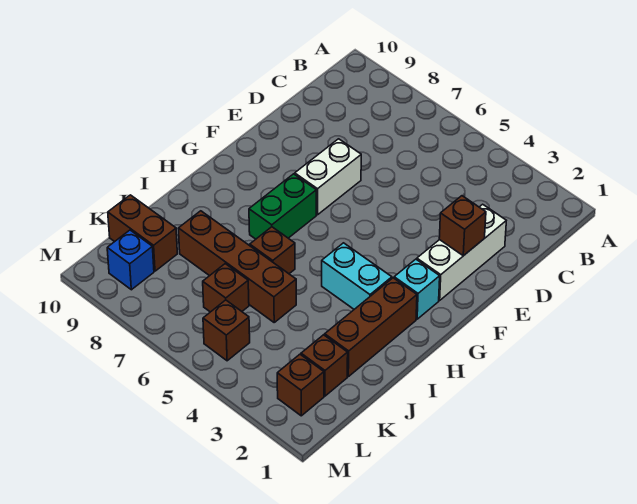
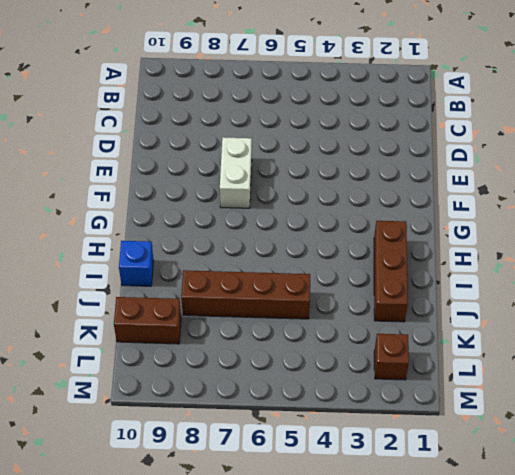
blue 1x1 brick [119,241,154,286] -> blue 1x1 brick moved to [107,230,154,290]
none -> white 1x3 brick [417,204,506,300]
none -> cyan 1x1 brick [394,259,440,319]
none -> green 1x2 brick [249,174,316,239]

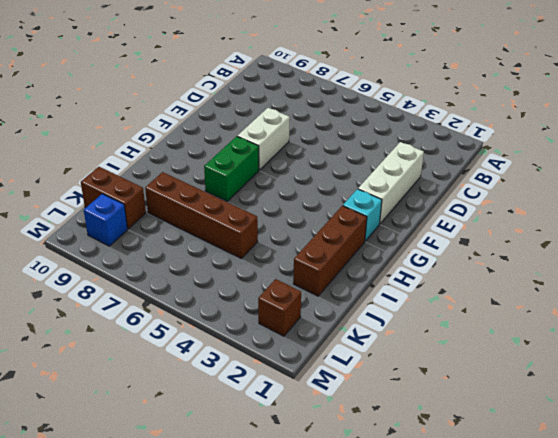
none -> cyan 1x2 brick [322,243,392,309]
none -> brown 1x1 brick [250,227,295,274]
none -> brown 1x1 brick [301,335,348,396]

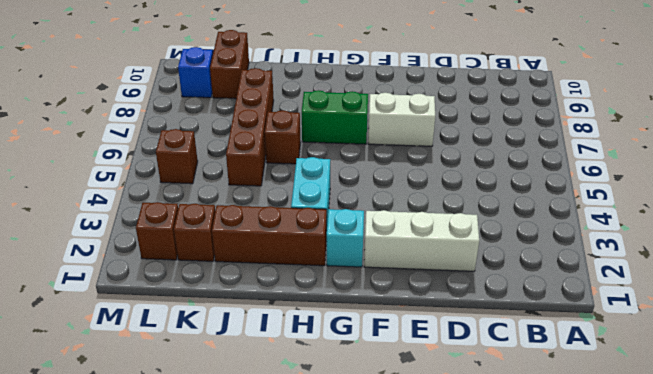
none -> brown 1x1 brick [203,264,249,312]
none -> brown 1x1 brick [439,196,486,256]

